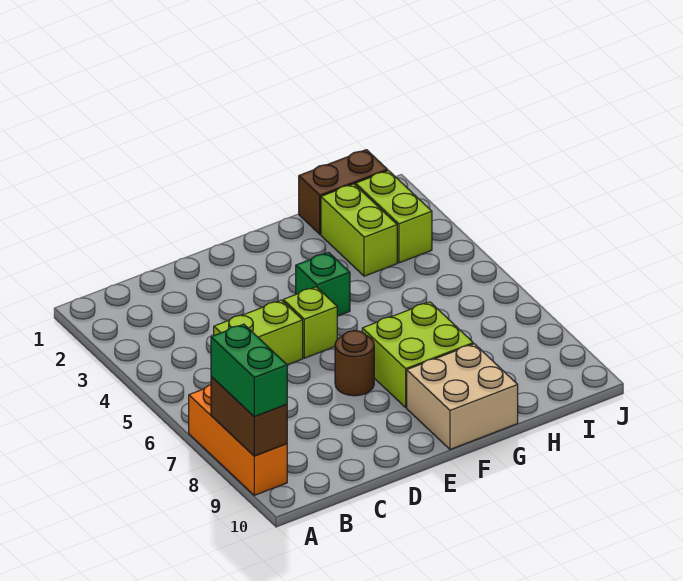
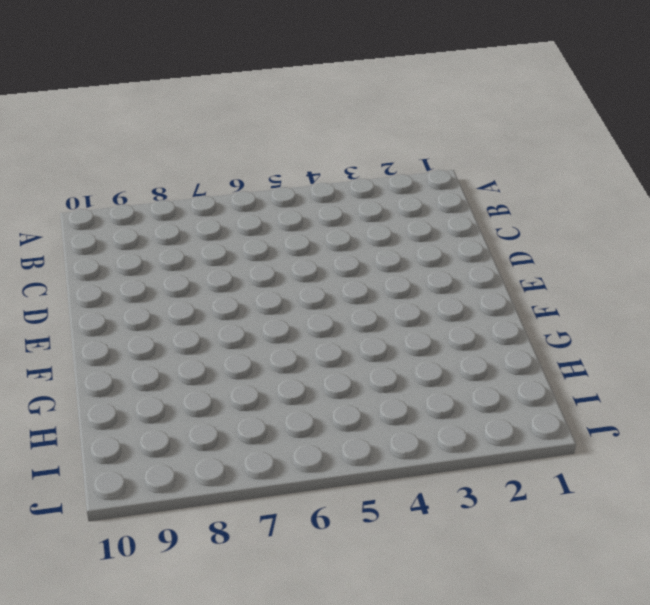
none -> orange 1x3 brick [189,385,287,495]
none -> lime 1x2 brick [214,300,303,365]
none -> lime 1x1 brick [283,287,337,358]

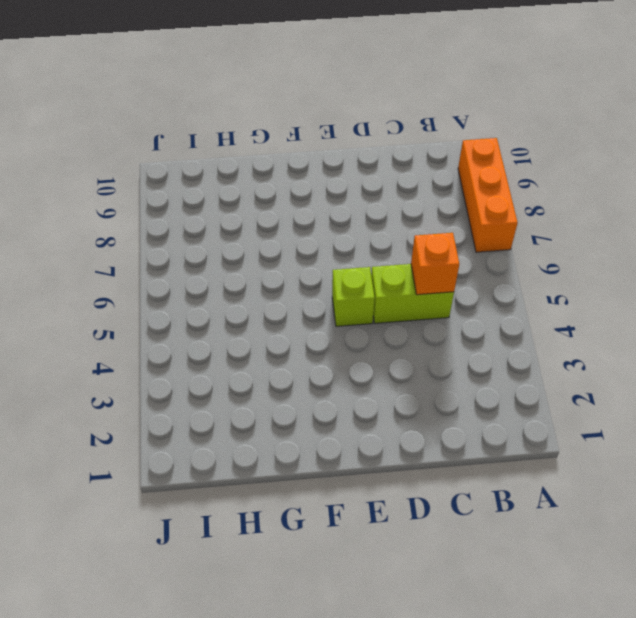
orange 1x1 brick [411,233,459,295] -> none
none -> brown 1x1 round brick [335,331,374,396]
none -> green 1x1 brick [296,253,350,316]
none -> lime 2x2 brick [362,302,473,407]

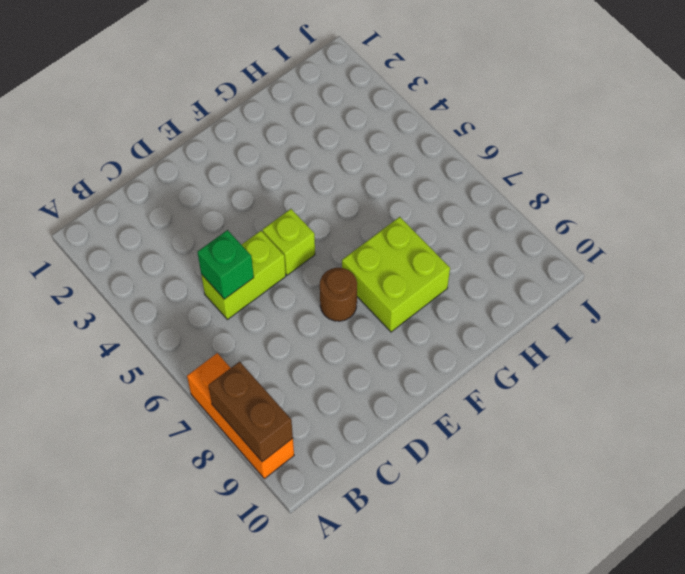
green 1x1 brick [197,230,254,299] -> green 1x1 brick moved to [296,253,350,316]
none -> tan 2x2 brick [407,344,518,449]
none -> brown 1x2 brick [299,150,388,234]
none -> lime 1x2 brick [321,184,397,276]

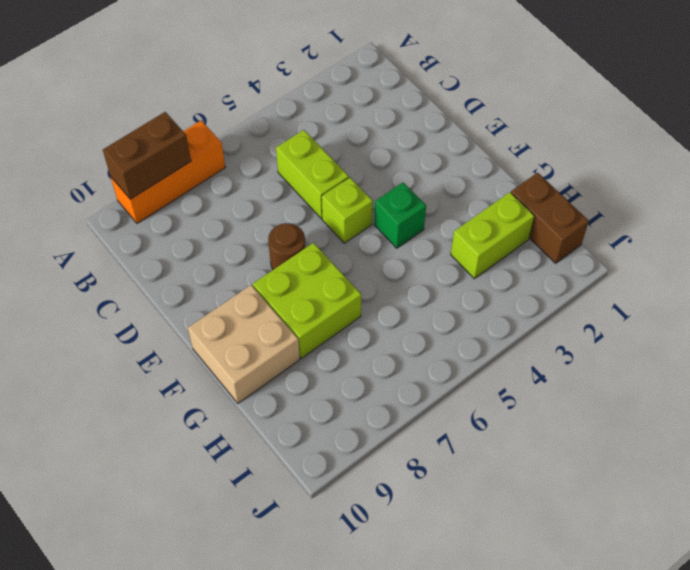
none -> lime 1x2 brick [356,171,432,263]
none -> green 1x2 brick [211,324,287,416]

